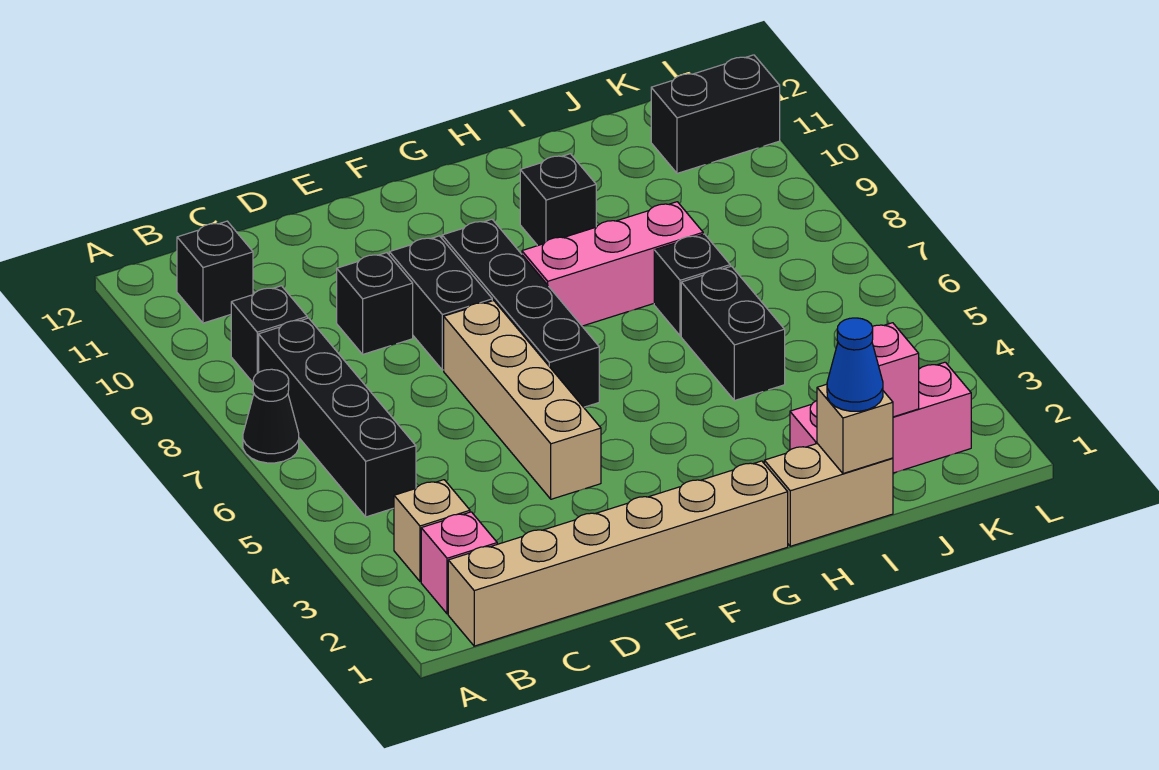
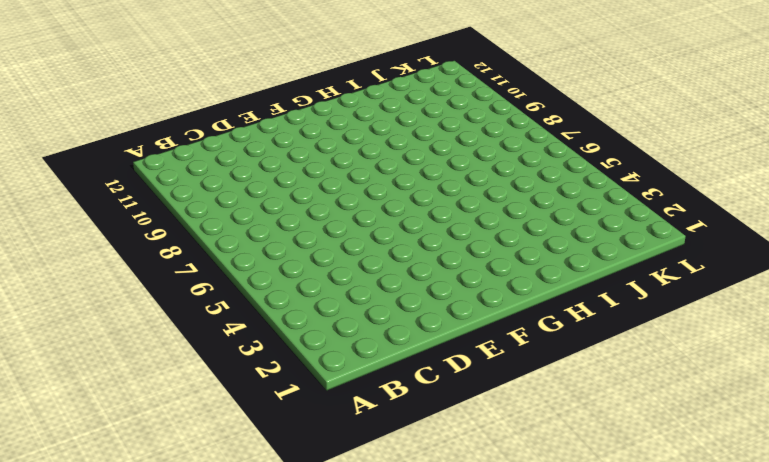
none -> black 1x1 cone [243,369,299,463]
none -> tan 1x6 brick [448,461,788,646]
none -> pink 1x1 brick [421,512,497,614]

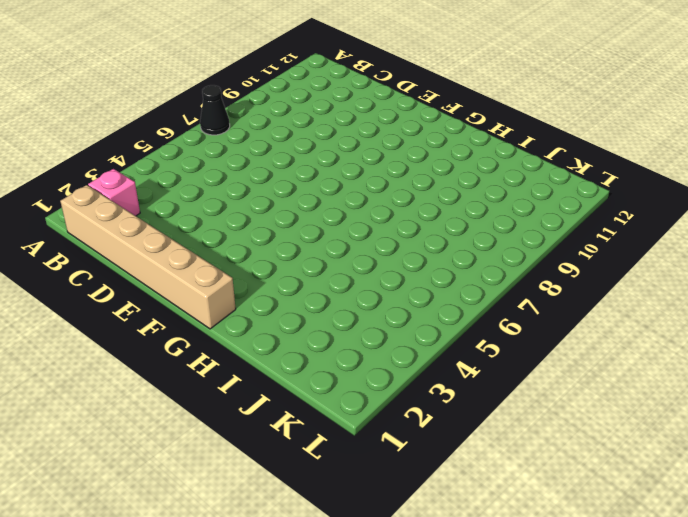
none -> tan 1x1 brick [394,480,470,582]
none -> black 1x4 brick [259,318,416,517]
none -> black 1x1 brick [231,286,307,382]

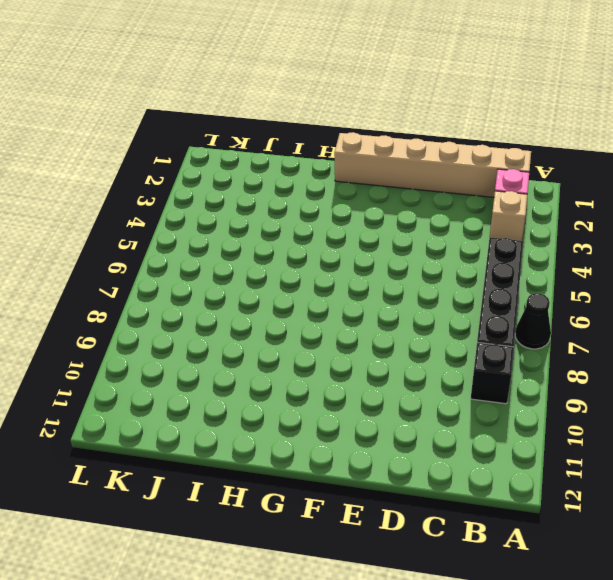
none -> black 1x1 brick [177,221,253,323]
none -> black 1x1 brick [337,253,413,354]
none -> tan 1x4 brick [444,301,601,499]

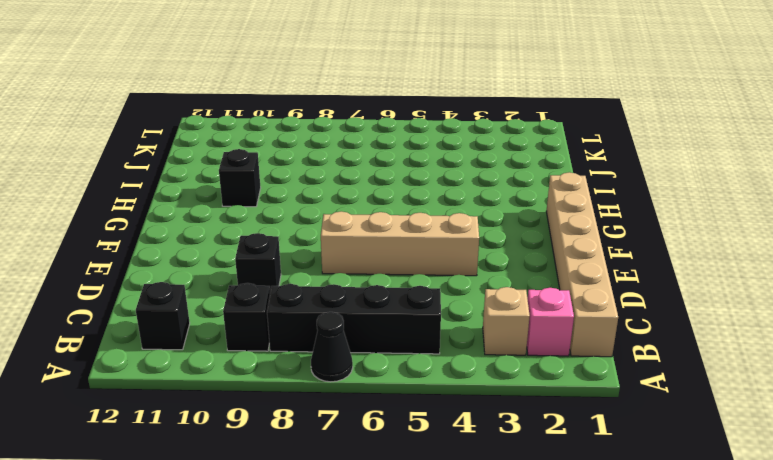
none -> black 1x2 brick [389,236,492,370]
none -> black 1x4 brick [442,219,599,407]
none -> pink 1x3 brick [522,202,703,326]

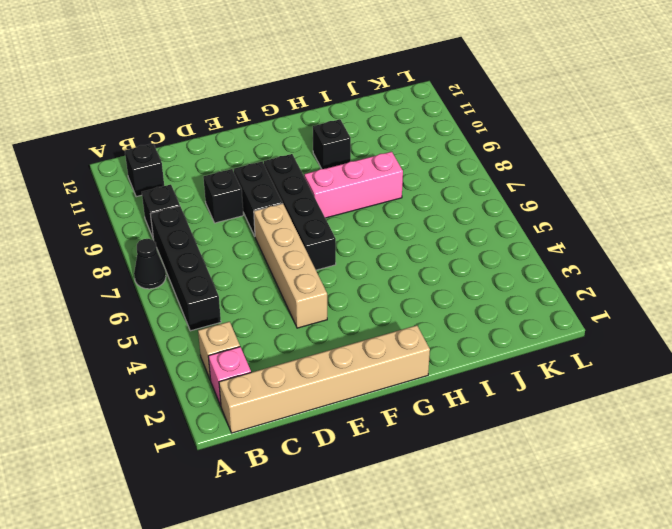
none -> tan 1x2 brick [764,443,893,546]
none -> pink 1x3 brick [790,362,971,473]
none -> black 1x2 brick [681,266,785,401]

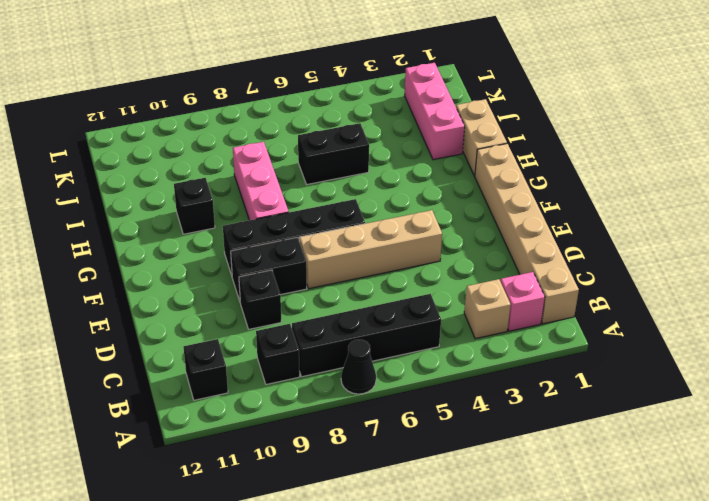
none -> black 1x1 brick [654,234,730,336]
none -> black 1x2 brick [651,55,780,173]
none -> tan 1x1 brick [817,384,893,474]

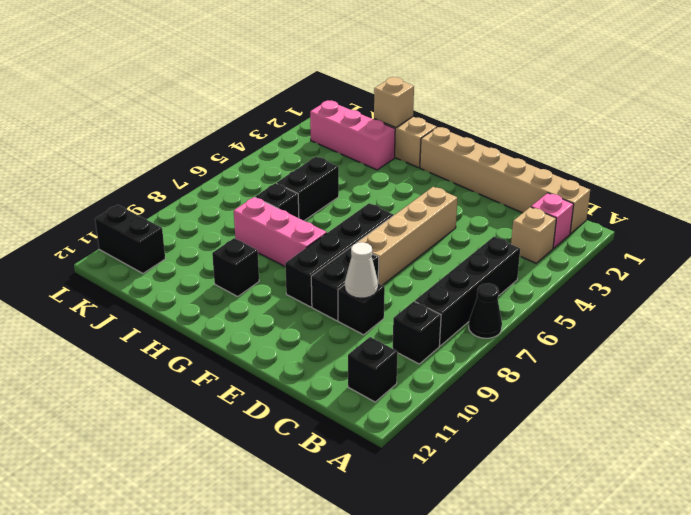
white 1x1 cone [345,242,378,298] -> none
none -> pink 1x1 brick [872,323,919,417]
none -> blue 1x1 cone [827,318,883,411]

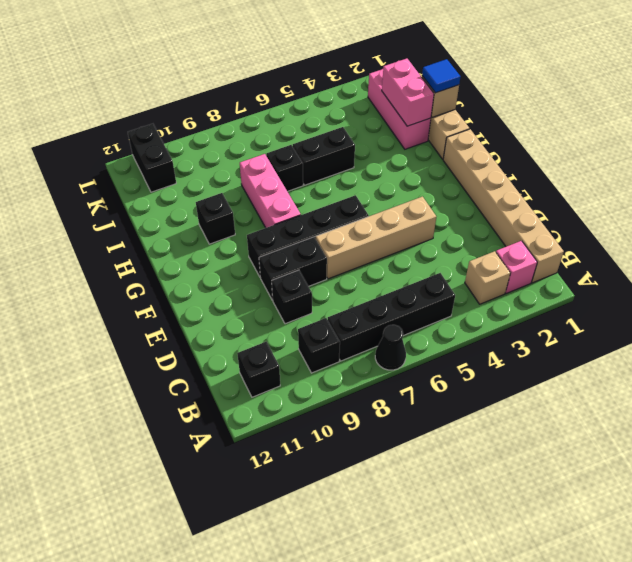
blue 1x1 tile [422,59,461,93] -> blue 1x1 cone [827,318,883,411]
pink 1x2 brick [382,59,434,126] -> pink 1x1 brick [872,323,919,417]

